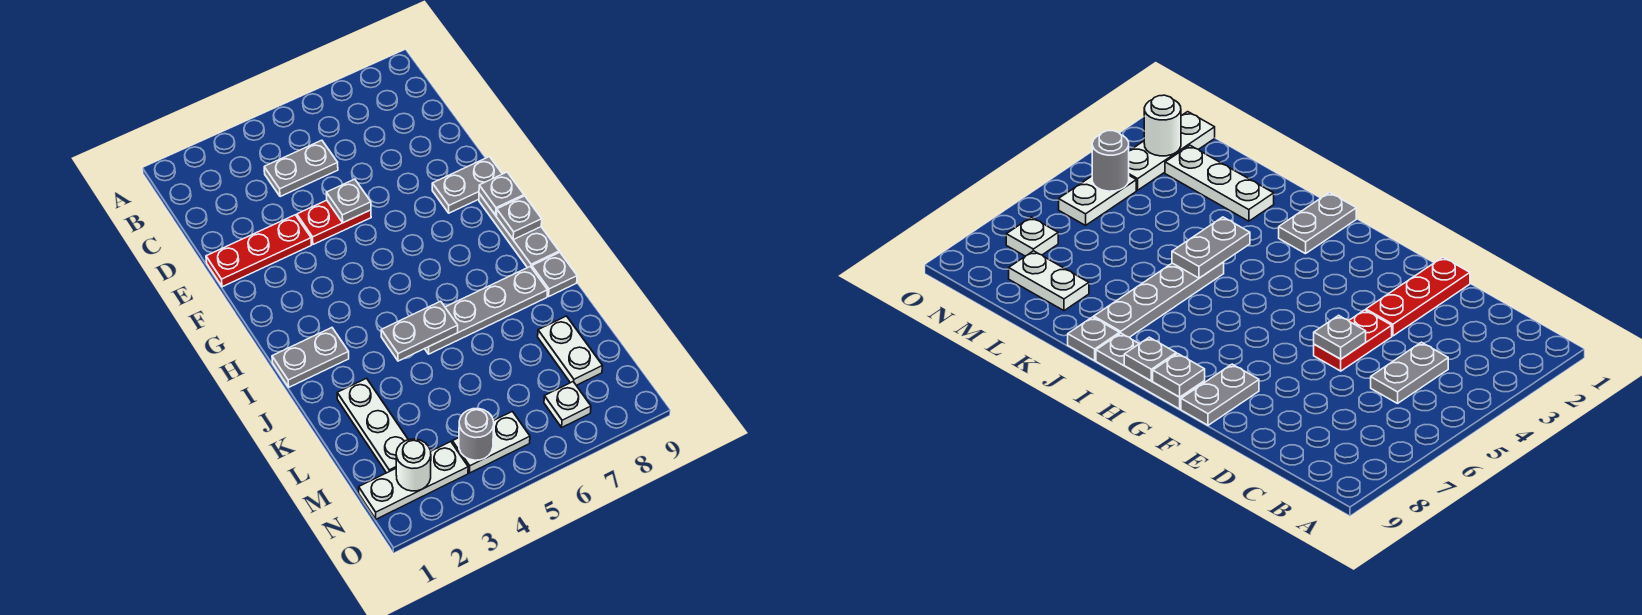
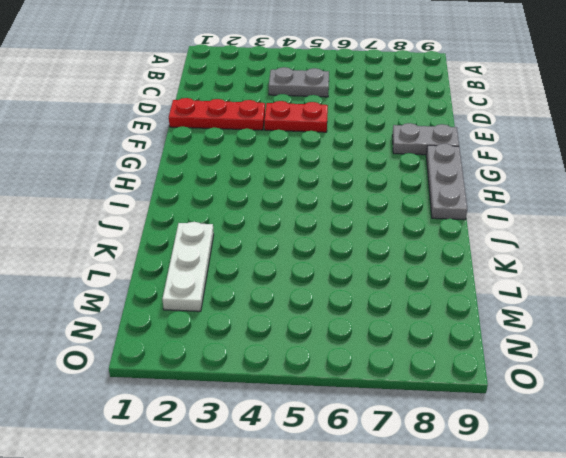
none -> grey 1x2 plate [272,328,349,387]
none -> grey 1x4 plate [425,266,548,354]
none -> grey 1x1 plate [532,252,577,296]

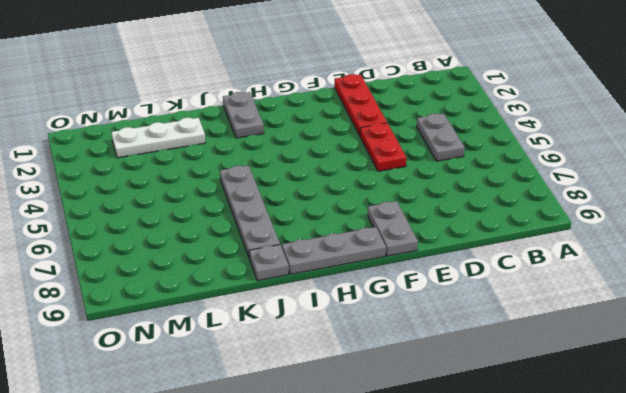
none -> white 1x2 plate [538,316,602,385]
none -> white 1x3 plate [359,442,468,519]
none -> white 1x2 plate [452,411,530,473]

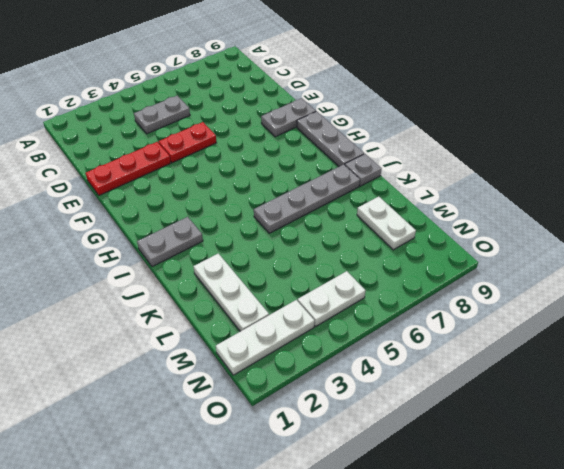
none -> white 1x1 plate [544,382,591,427]
none -> grey 1x1 plate [326,179,371,223]
none -> grey 1x1 plate [479,172,524,215]

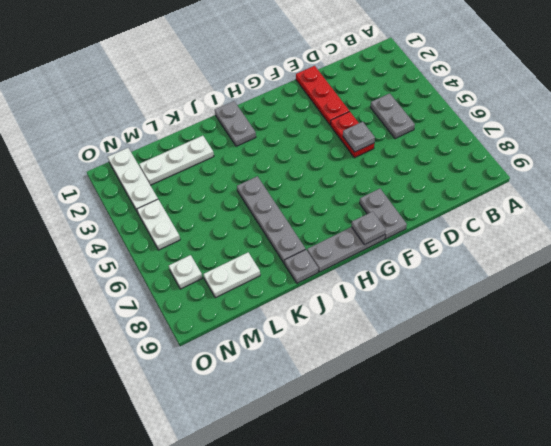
none -> grey 1x1 plate [497,196,542,240]
none -> grey 1x2 plate [381,301,458,361]
none -> white 1x1 round brick [396,439,431,491]

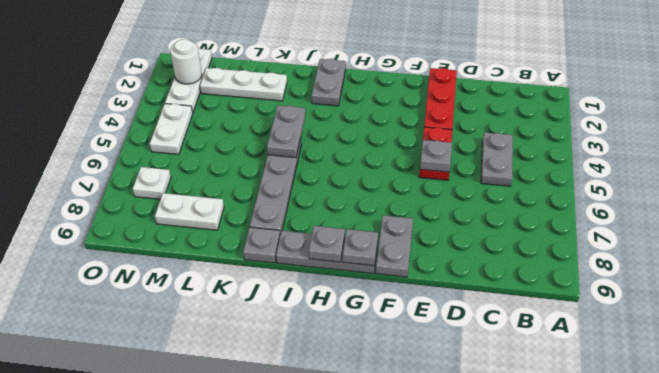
none -> grey 1x1 round brick [459,409,494,460]

